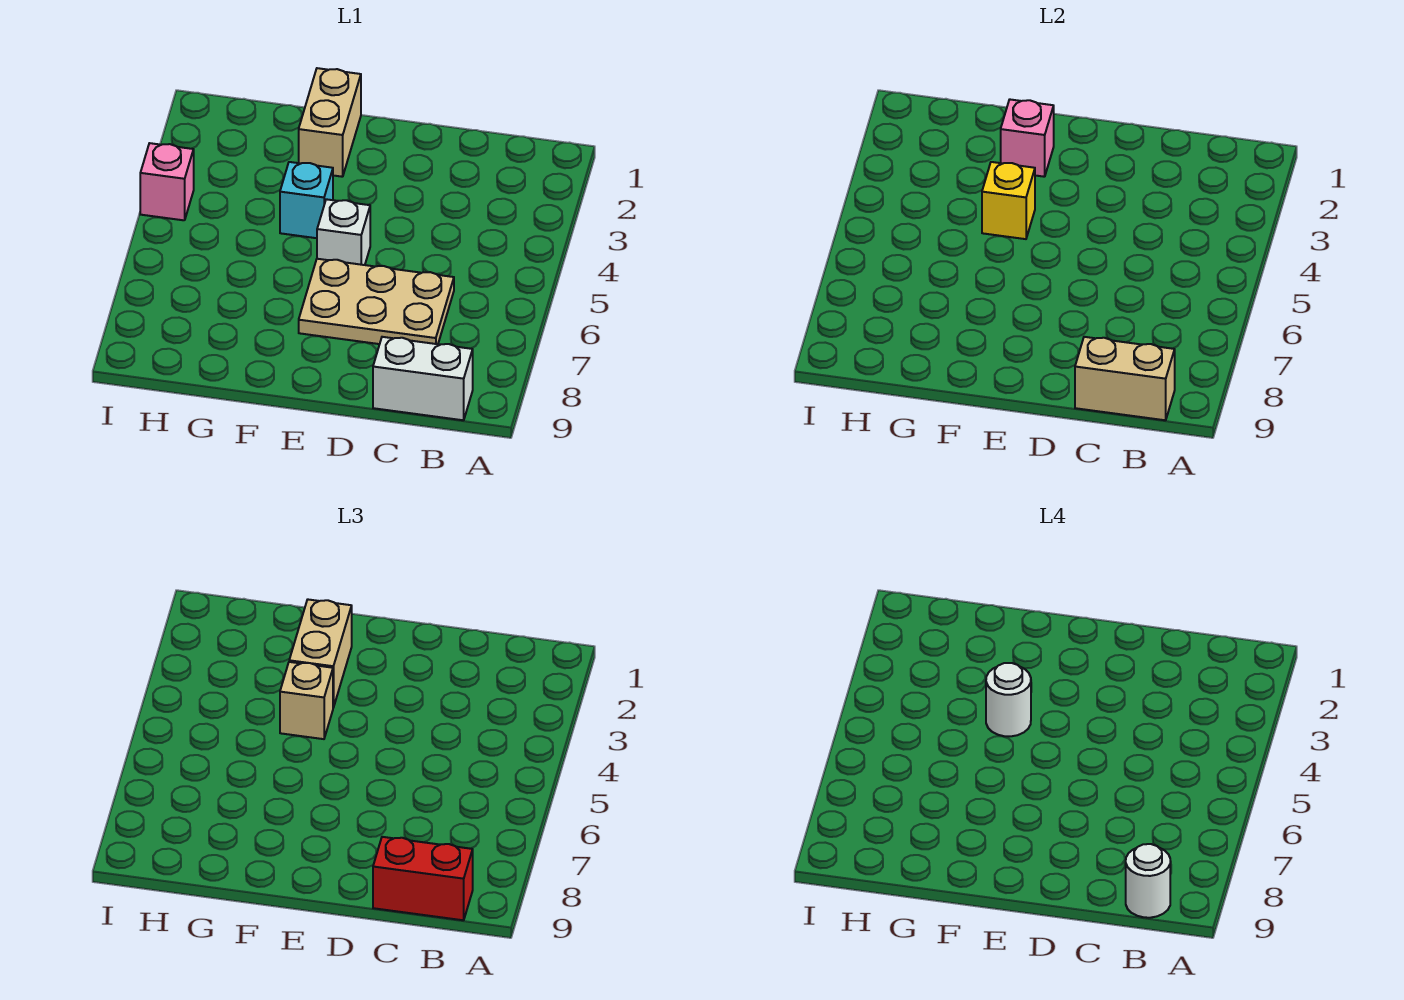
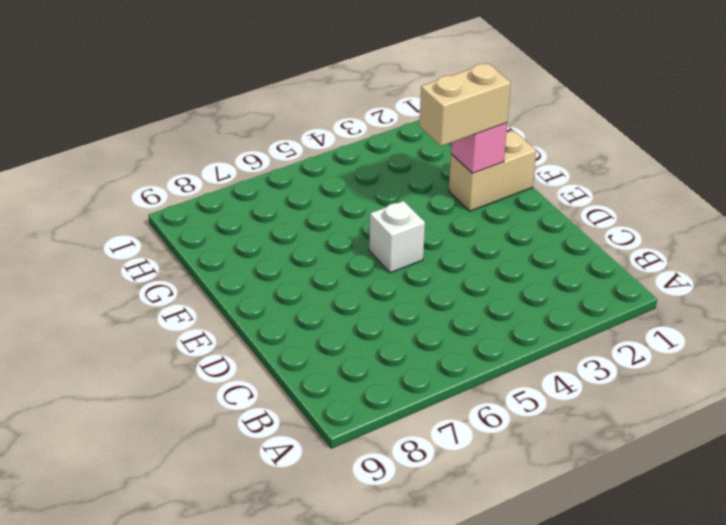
none -> white 1x2 brick [373,337,473,420]
none -> tan 2x3 plate [299,259,454,344]
none -> cyan 1x1 brick [280,162,333,238]

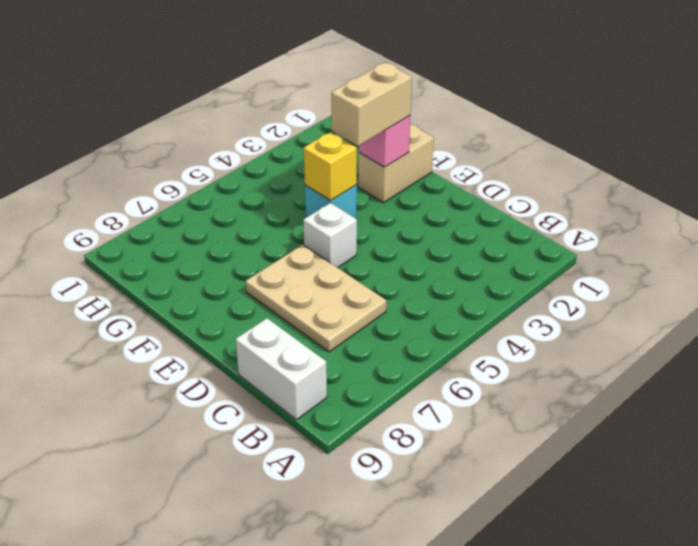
none -> pink 1x1 brick [140,143,194,220]
none -> tan 1x2 brick [1075,337,1175,420]
none -> red 1x2 brick [373,837,473,920]

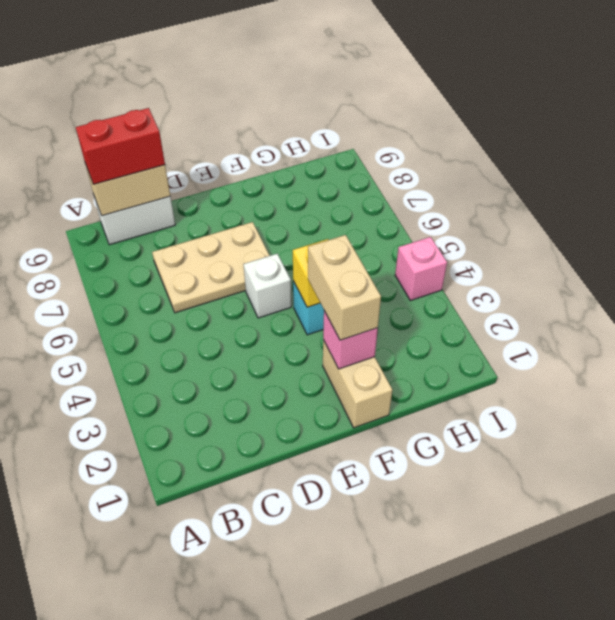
none -> tan 1x1 brick [280,662,333,739]
none -> white 1x1 round brick [1126,844,1170,918]
none -> white 1x1 round brick [986,663,1031,736]

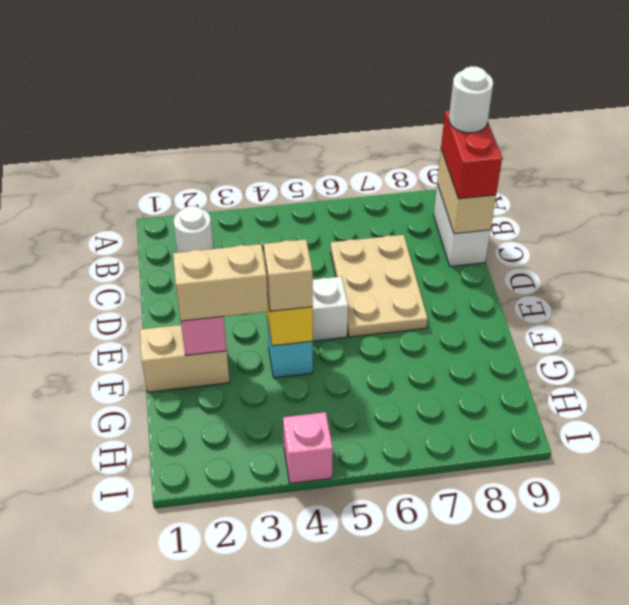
white 1x1 round brick [174,206,214,253] -> white 1x1 round brick moved to [986,663,1031,736]

